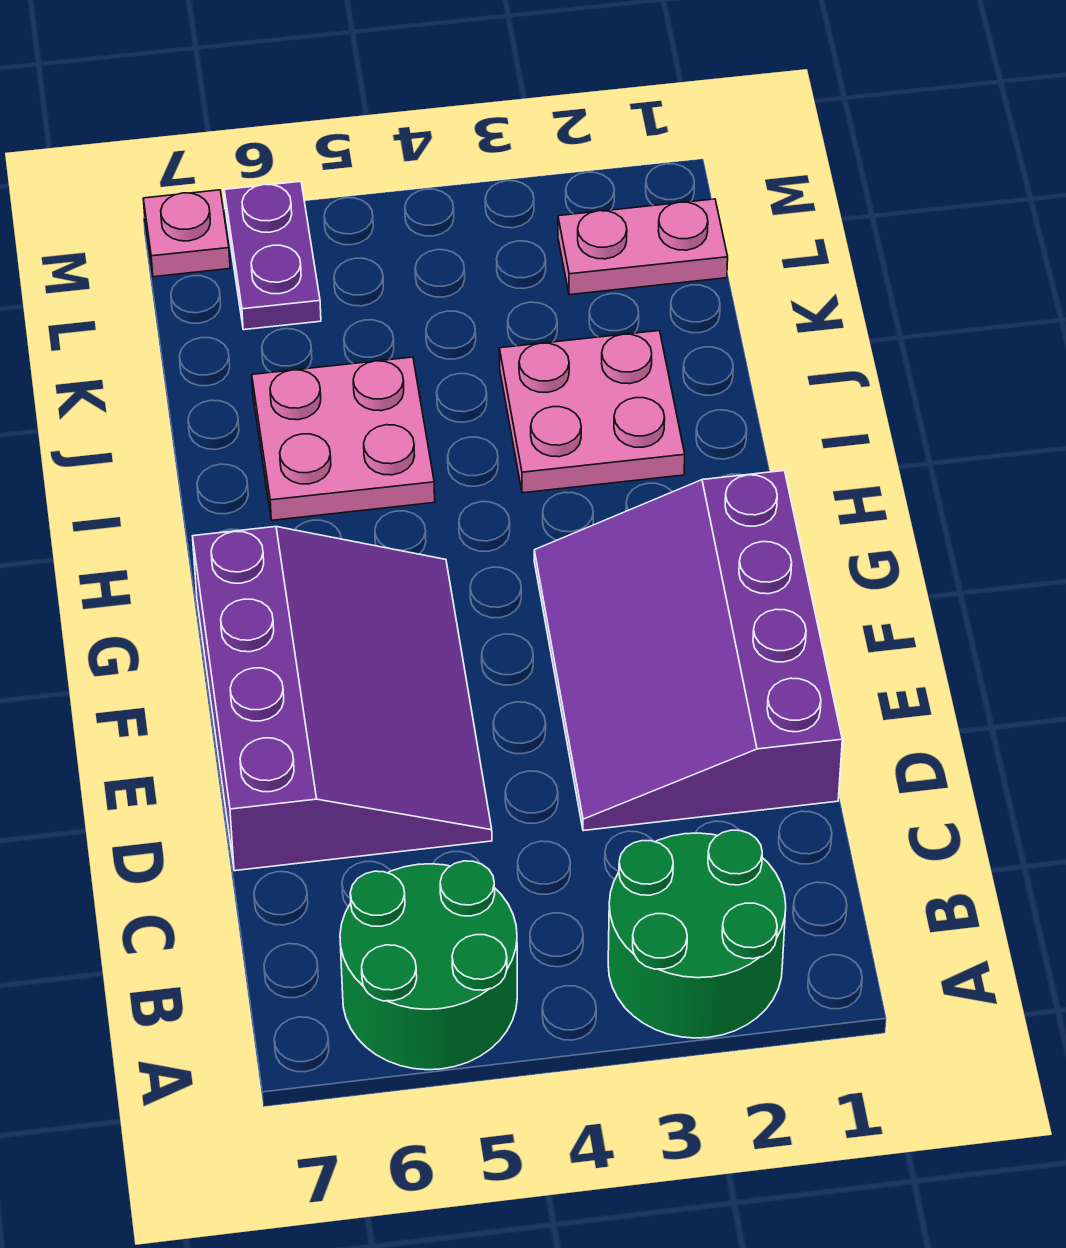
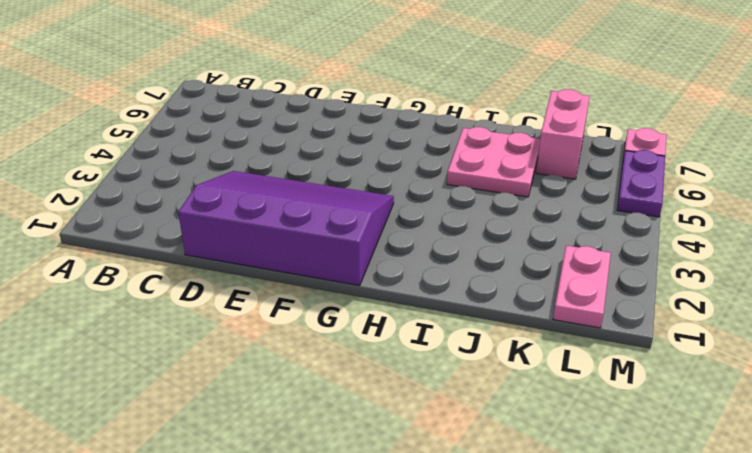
pink 1x2 brick [536,89,590,179] -> none
purple 1x2 plate [617,150,665,217] -> purple 1x2 plate turned to [224,181,321,330]
none -> green 2x2 round brick [608,830,786,1038]
none -> green 2x2 round brick [340,861,517,1070]

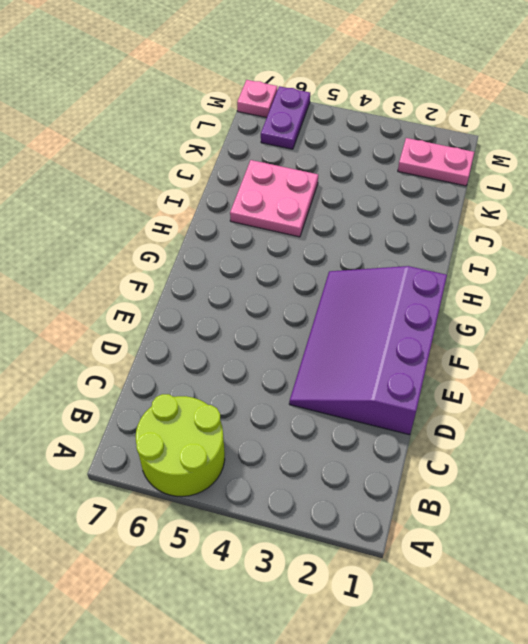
lime 2x2 round brick [136,394,225,497] -> green 2x2 round brick [340,861,517,1070]
none -> green 2x2 round brick [608,830,786,1038]
none -> purple 3x4 slope [193,527,492,871]

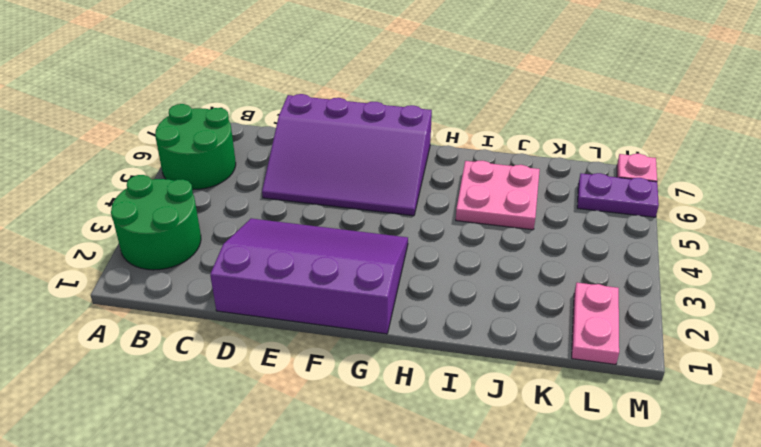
none -> pink 2x2 plate [499,331,685,493]

